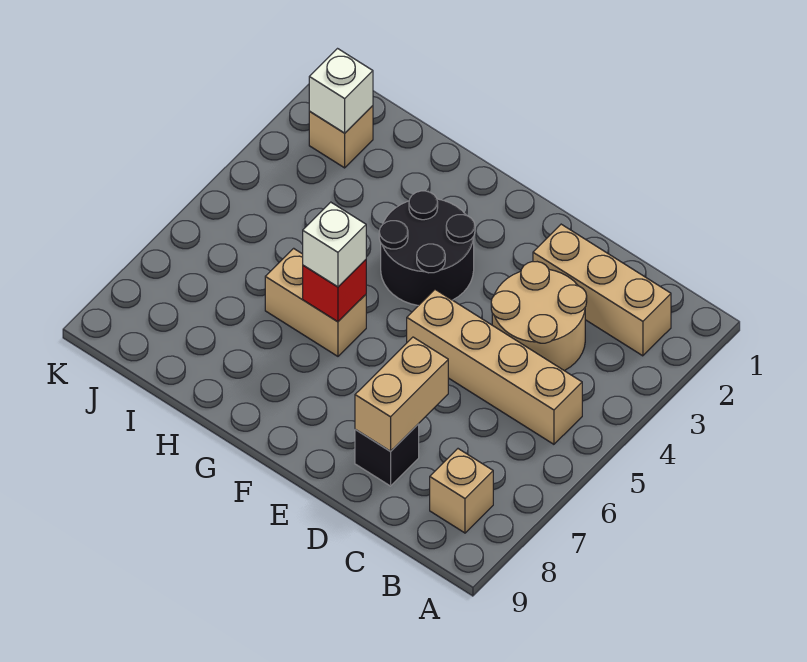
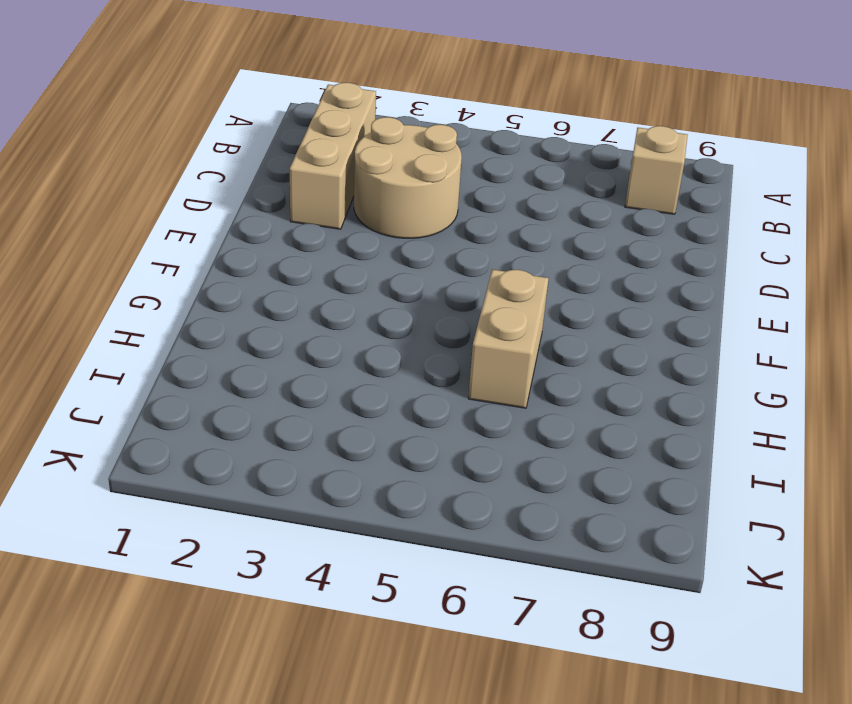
none -> tan 1x4 brick [407,290,582,444]
none -> black 1x1 brick [355,424,419,486]
none -> black 2x2 round brick [379,191,475,306]

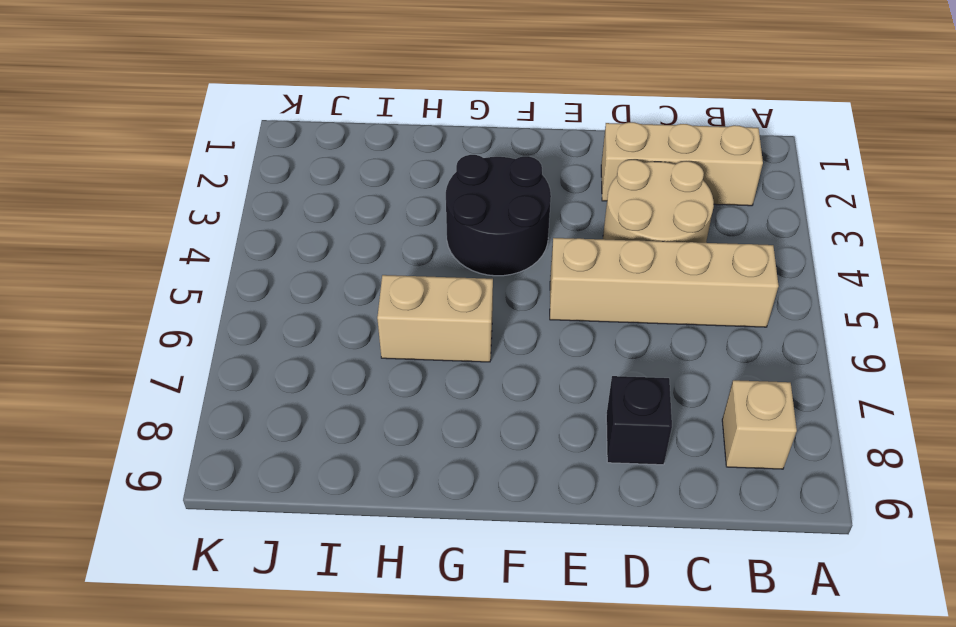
none -> tan 1x1 brick [309,106,373,168]
none -> tan 1x2 brick [355,337,448,451]
none -> red 1x1 brick [303,260,366,322]

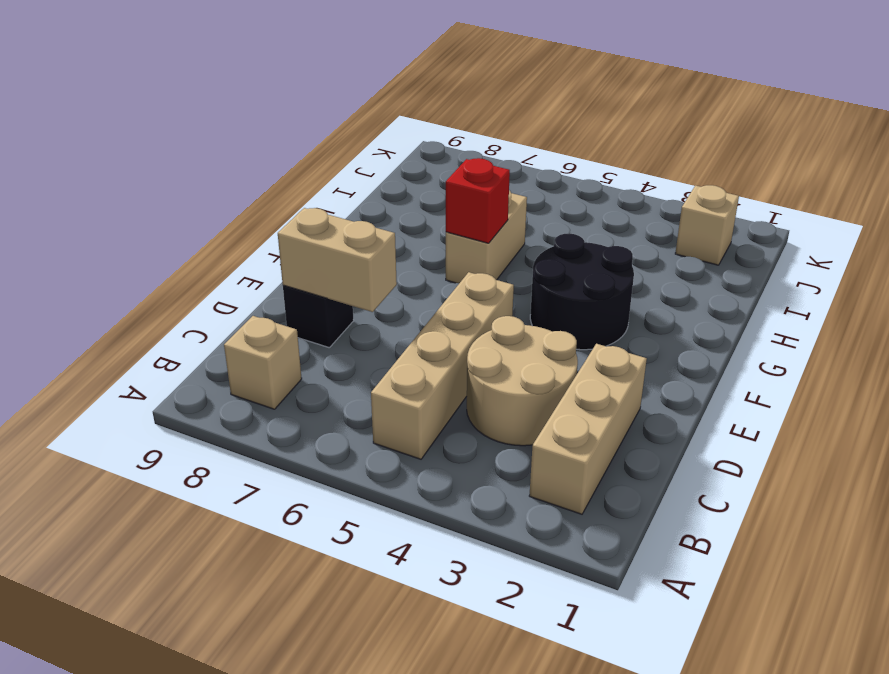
none -> white 1x1 brick [309,49,373,133]
none -> white 1x1 brick [303,202,366,287]

